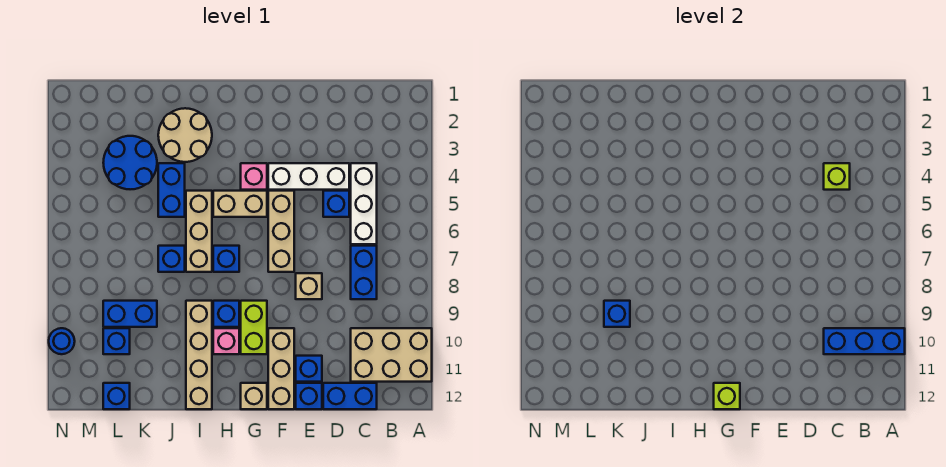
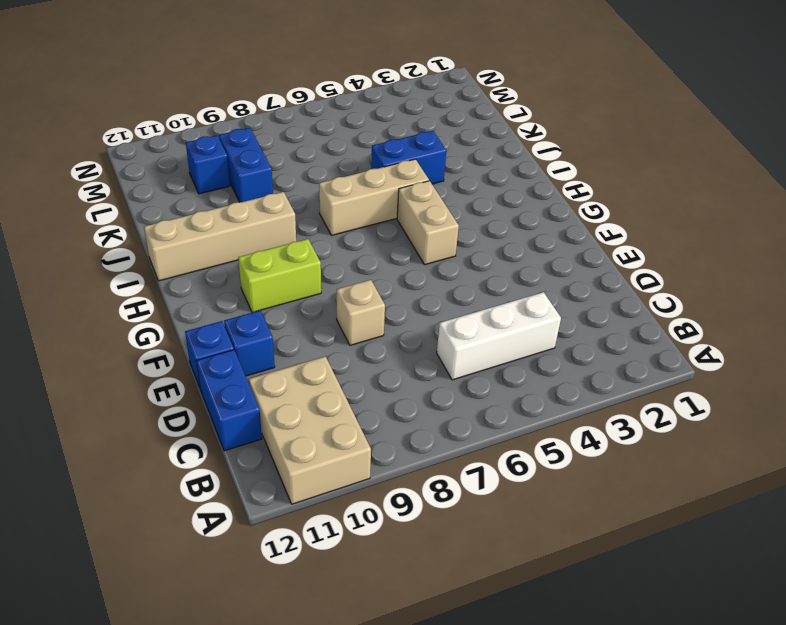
none -> blue 1x2 brick [351,246,377,299]
none -> white 1x3 brick [268,163,349,190]
none -> blue 1x1 brick [323,191,349,217]
none -> tan 1x3 brick [268,191,294,272]

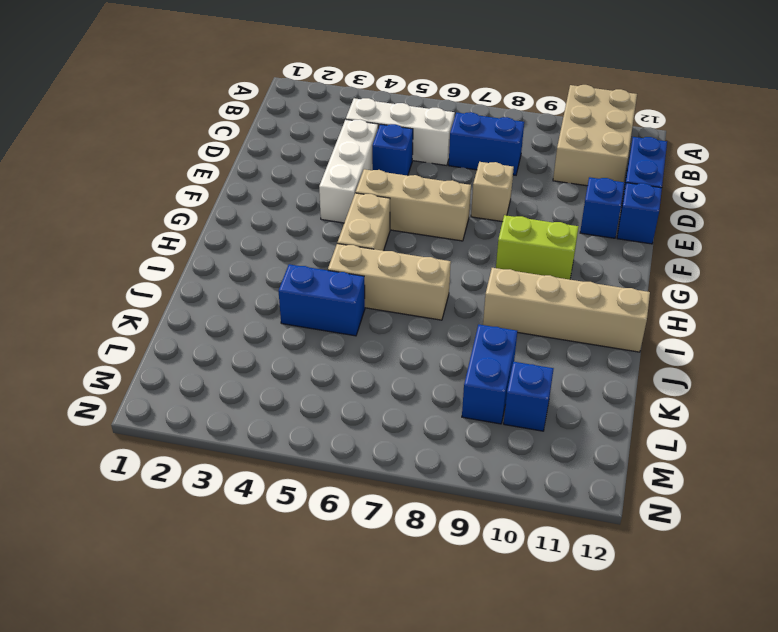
none -> tan 1x3 brick [268,328,294,409]
none -> pink 1x1 brick [241,163,267,190]
none -> tan 1x1 brick [241,383,267,409]
none -> blue 1x1 brick [213,246,239,272]

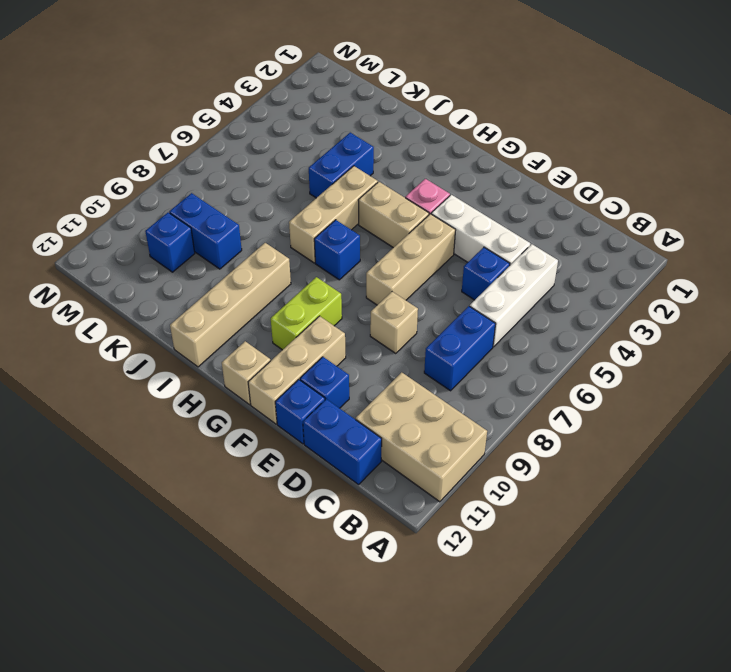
none -> blue 1x1 brick [213,301,239,327]
none -> pink 1x1 brick [213,328,239,354]
none -> tan 2x2 round brick [158,108,212,162]
none -> blue 1x1 brick [158,246,185,272]

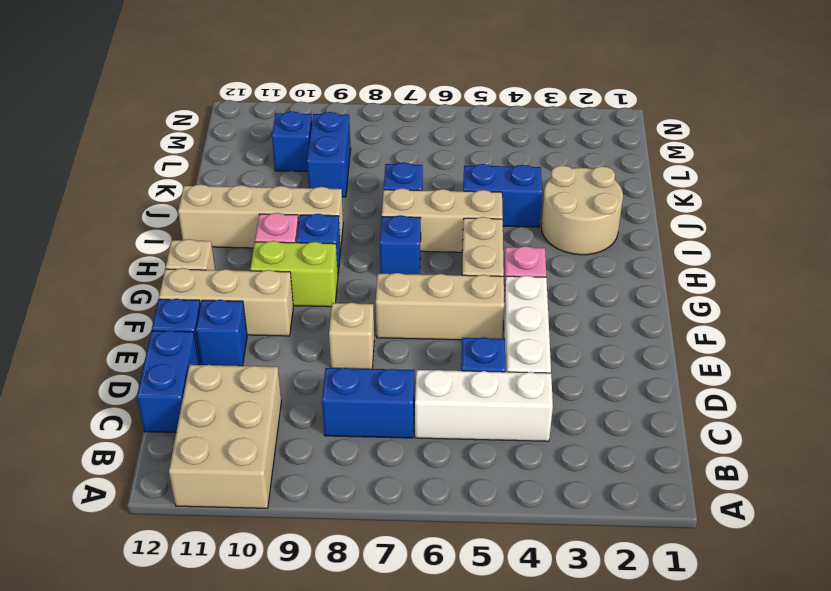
none -> blue 2x2 round brick [103,136,157,189]
none -> blue 1x1 brick [103,383,130,409]
none -> blue 1x1 round brick [49,328,75,354]
none -> blue 1x3 brick [824,328,905,354]

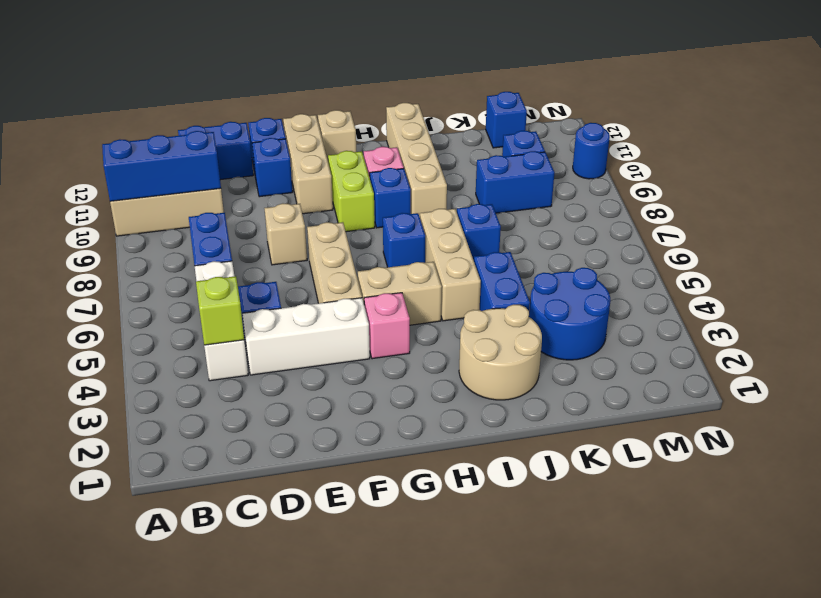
none -> lime 1x1 brick [714,383,740,409]
none -> blue 1x1 brick [604,301,630,327]

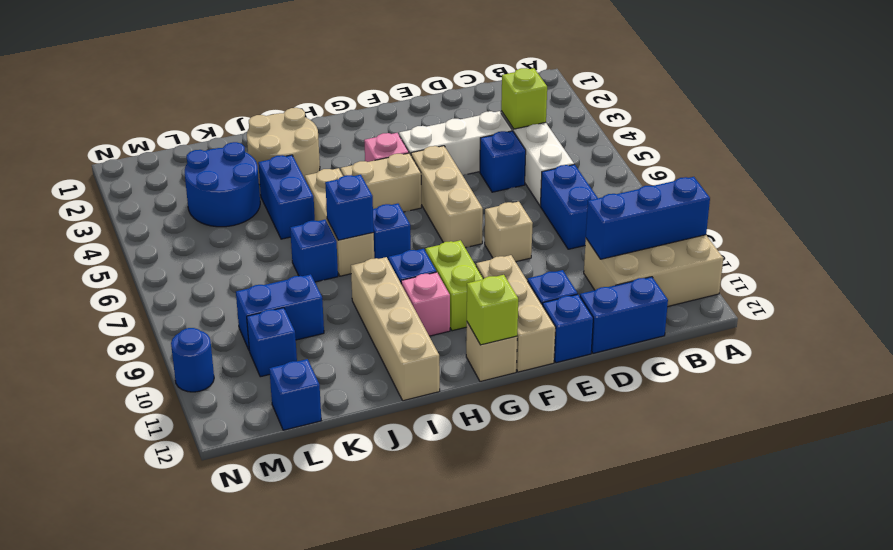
blue 1x1 brick [325,175,374,240] -> blue 1x1 brick moved to [604,301,630,327]

